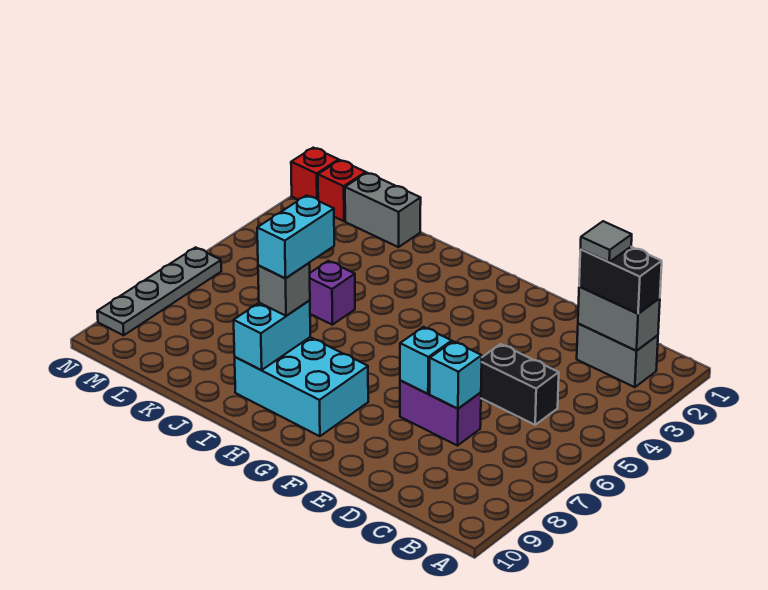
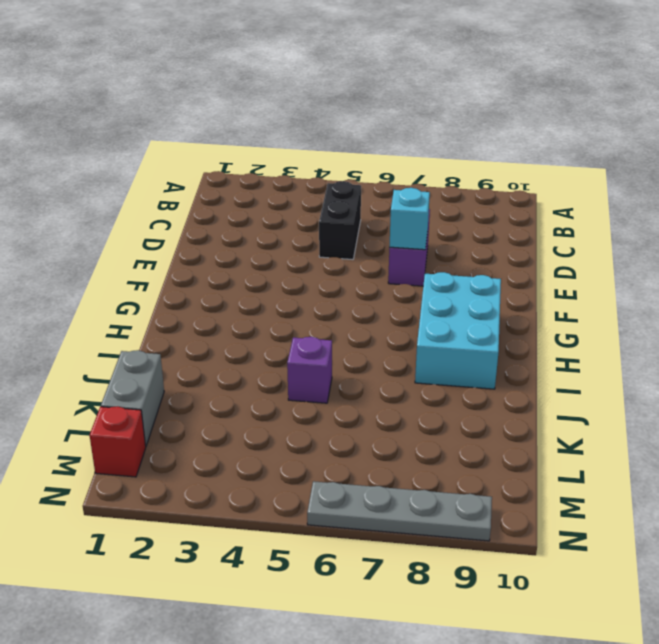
none -> grey 1x2 brick [577,324,658,387]
none -> red 1x1 brick [291,148,339,200]
none -> grey 1x2 brick [578,287,660,351]

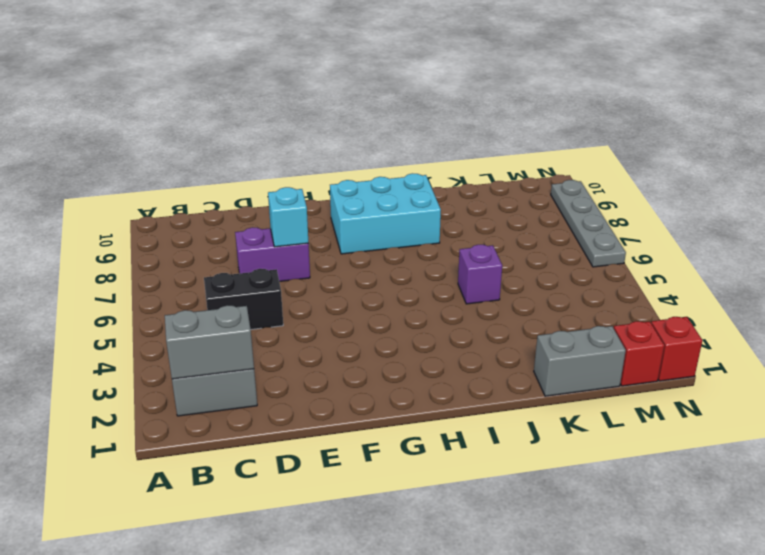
none -> cyan 1x1 brick [430,341,482,409]
none -> cyan 1x2 brick [234,300,310,370]
none -> black 1x2 brick [579,247,662,314]

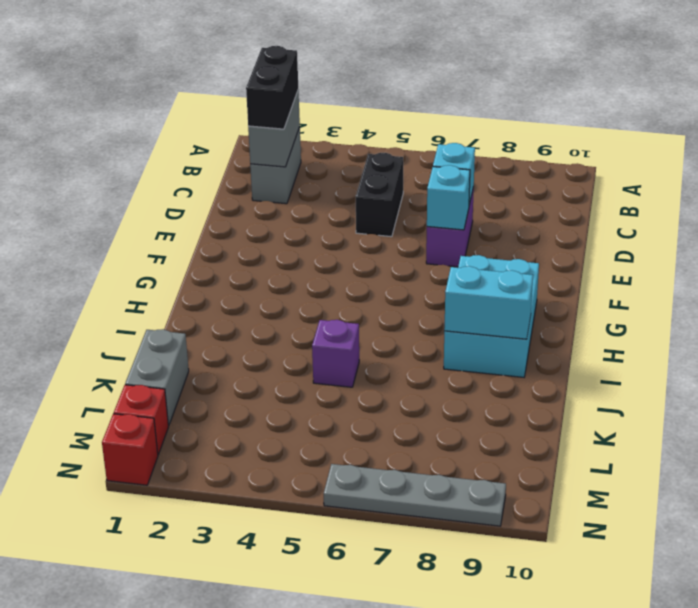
none -> grey 1x1 brick [258,263,310,316]
none -> grey 1x1 tile [580,221,632,262]
none -> cyan 1x2 brick [257,196,334,278]

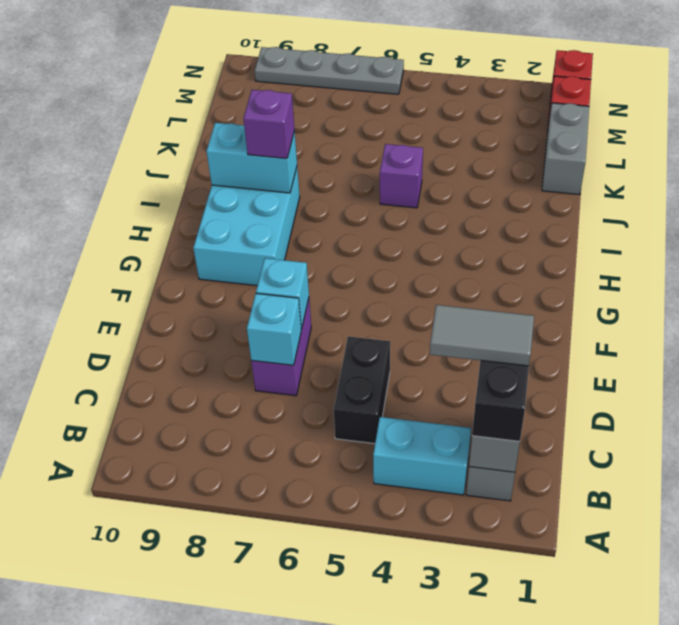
cyan 1x2 brick [373,417,471,495] -> cyan 1x2 brick moved to [257,196,334,278]
grey 1x2 tile [430,305,534,366] -> grey 1x1 tile [580,221,632,262]
purple 1x1 brick [243,90,295,158] -> grey 1x1 brick [258,263,310,316]

